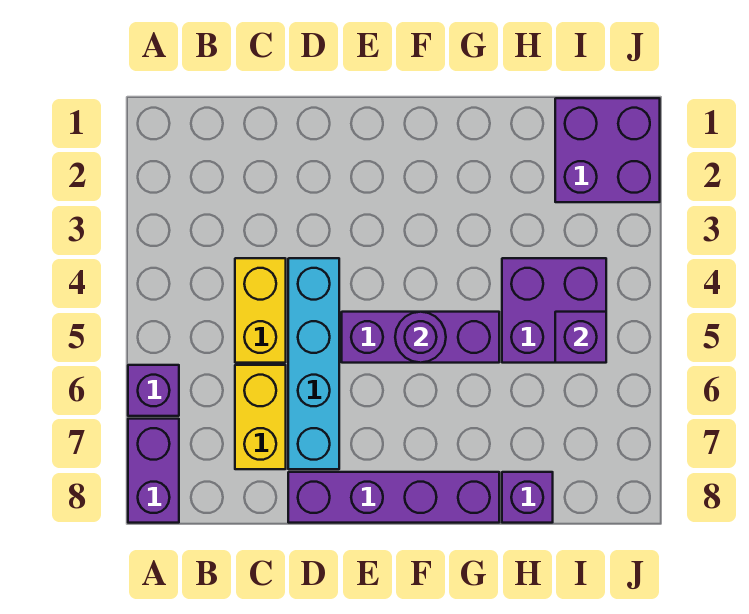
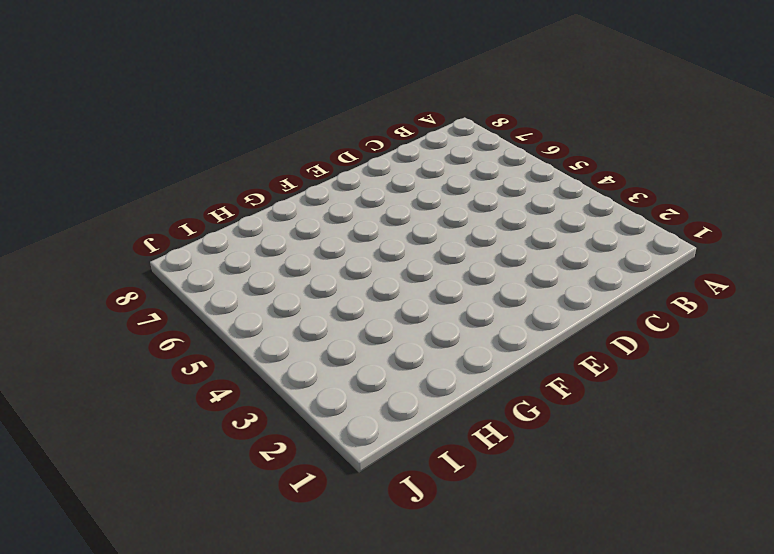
none -> purple 1x1 brick [128,365,179,416]
none -> purple 1x2 brick [128,419,179,523]
none -> yellow 1x2 brick [235,258,286,363]

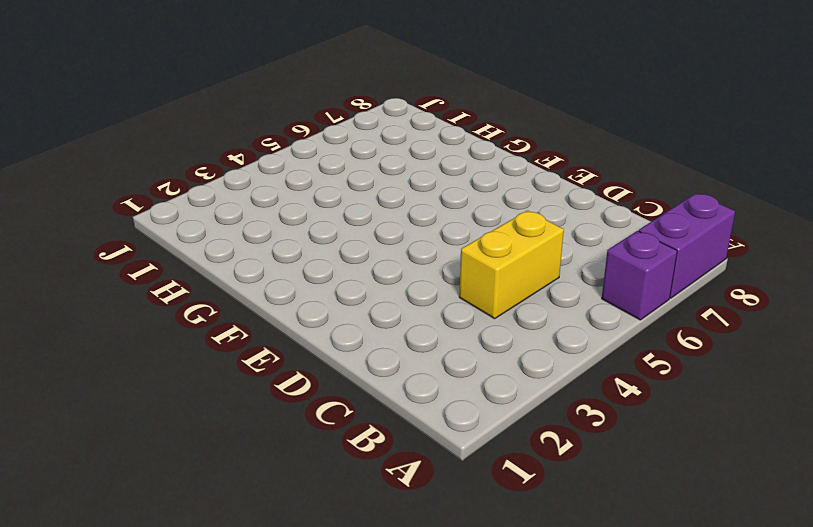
none -> yellow 1x2 brick [235,365,286,469]
none -> cyan 1x4 brick [288,258,339,469]
none -> purple 1x4 brick [288,472,499,523]

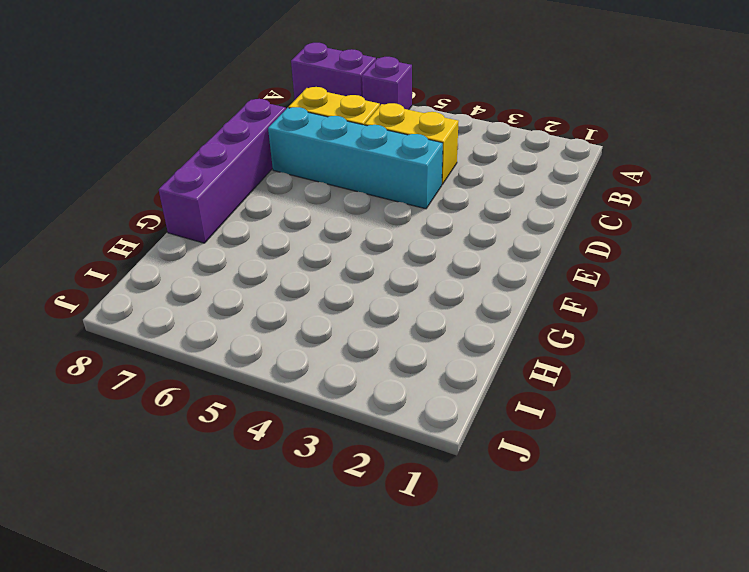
none -> purple 1x3 brick [342,312,499,363]
none -> purple 2x2 brick [502,258,606,363]
none -> purple 1x1 brick [502,472,553,523]

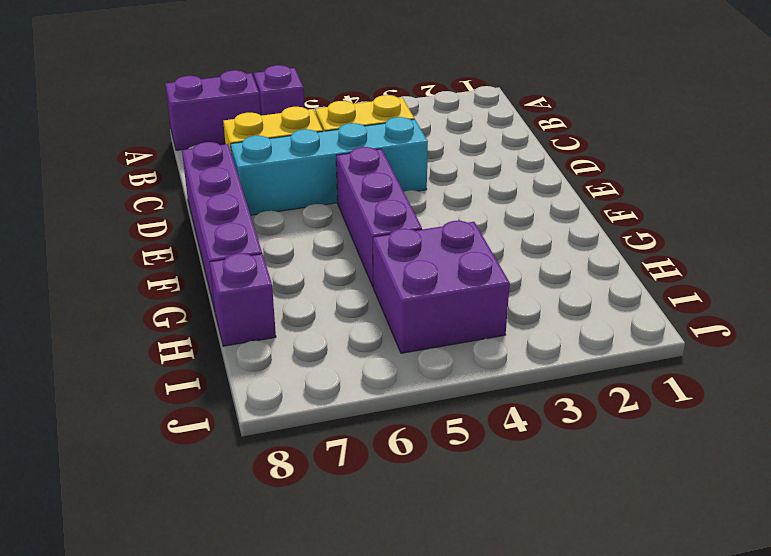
none -> purple 2x2 brick [555,98,660,202]
none -> purple 1x1 round brick [395,312,446,363]
none -> purple 1x1 brick [555,312,606,363]

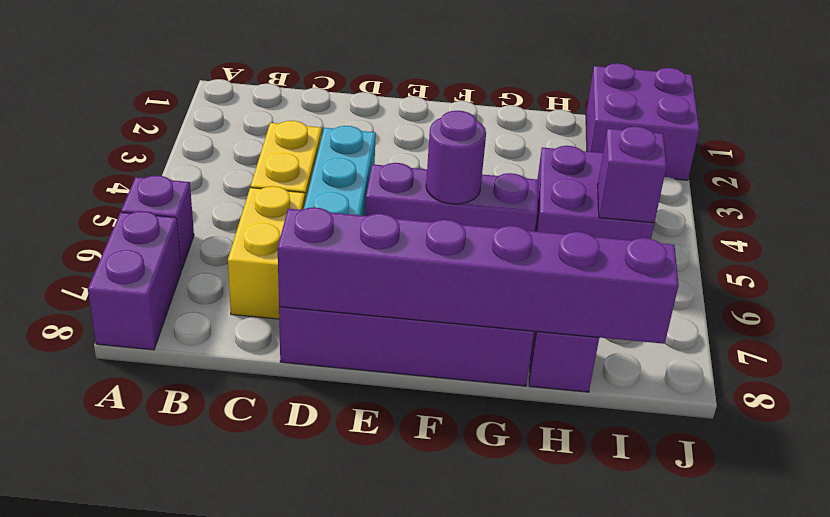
purple 1x6 brick [278,207,679,344] -> none

